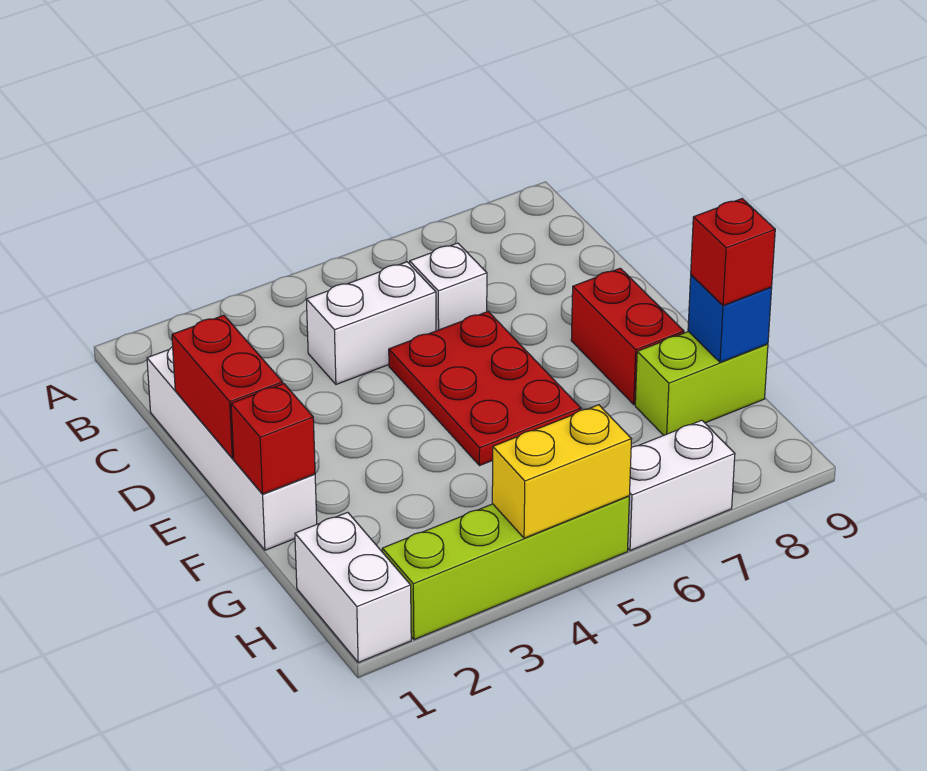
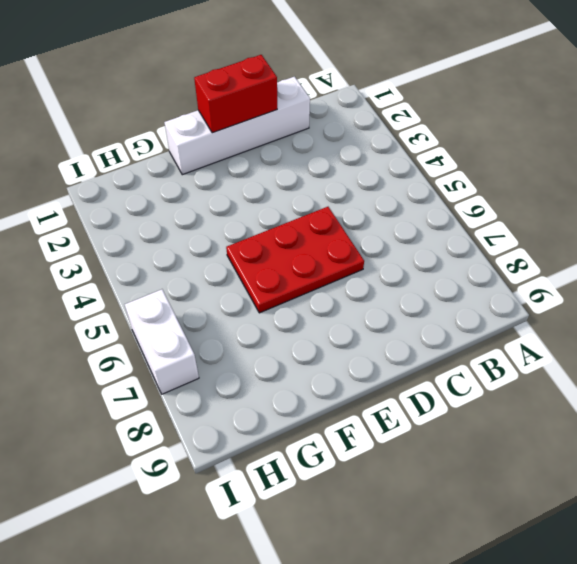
none -> white 1x2 brick [306,262,436,384]
none -> white 1x1 brick [410,243,487,331]
none -> red 1x2 brick [571,268,684,404]

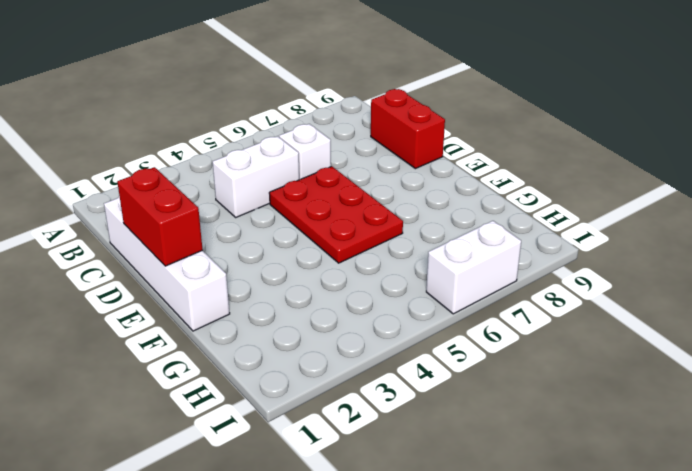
red 1x2 brick [371,89,445,169] -> red 1x2 brick moved to [571,268,684,404]
none -> lime 1x2 brick [635,332,768,435]
none -> white 1x2 brick [295,512,411,662]
none -> lime 1x4 brick [382,496,629,640]

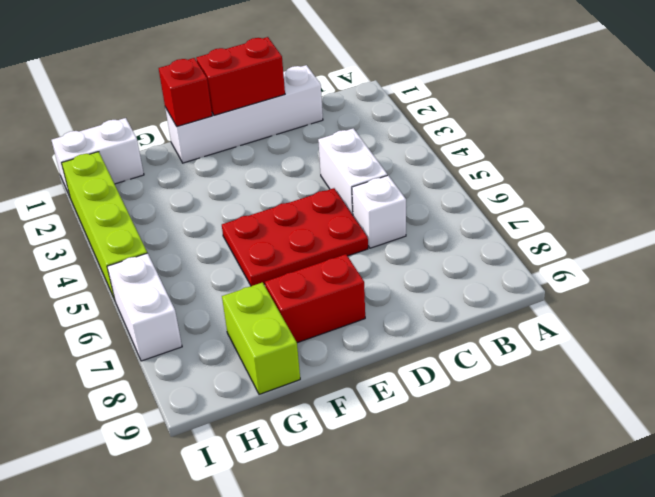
none -> blue 1x1 brick [688,275,772,362]
none -> yellow 1x2 brick [492,405,631,538]
none -> red 1x1 brick [691,199,775,306]

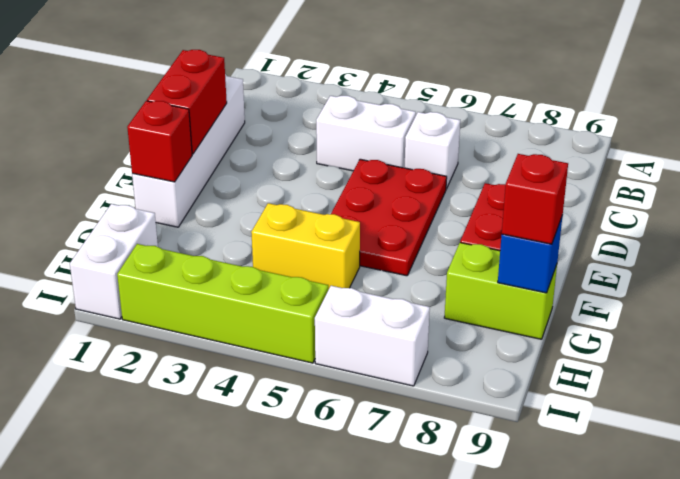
yellow 1x2 brick [251,203,360,290] -> yellow 1x2 brick moved to [492,405,631,538]

